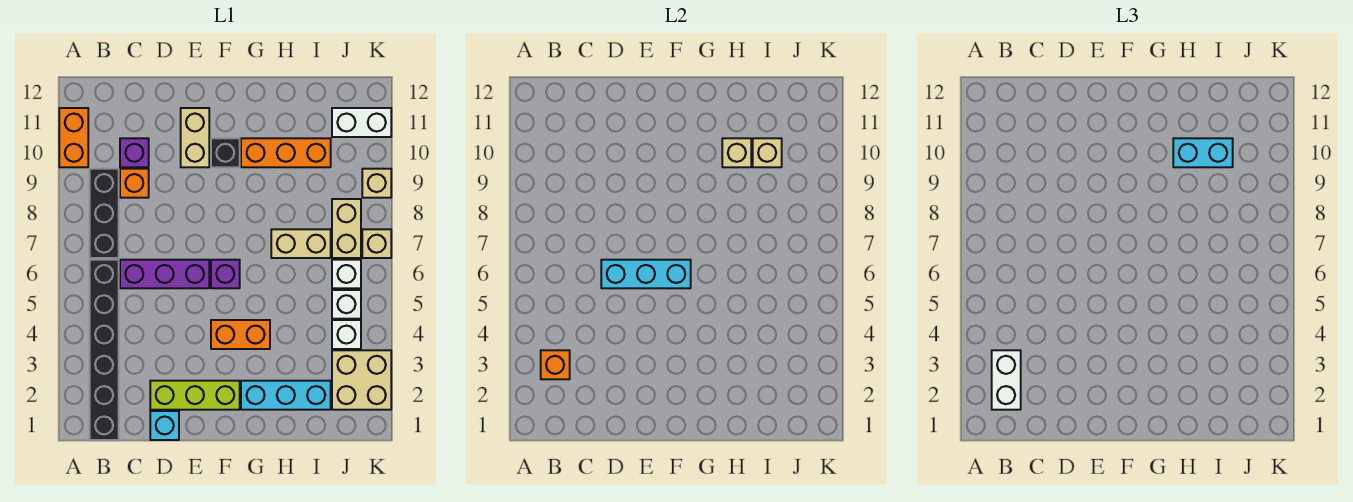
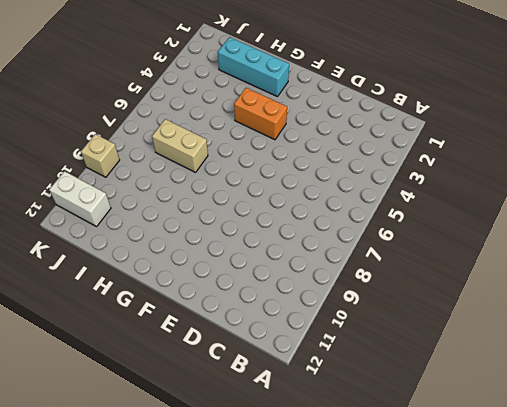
none -> orange 1x2 brick [59,108,88,167]
none -> black 1x6 brick [90,260,119,440]
none -> black 1x3 brick [90,169,119,258]

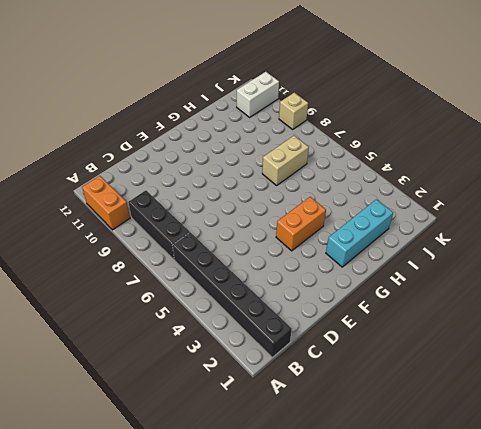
none -> purple 1x3 brick [120,260,209,288]
none -> orange 1x1 brick [120,169,149,198]
none -> purple 1x1 brick [120,138,149,167]

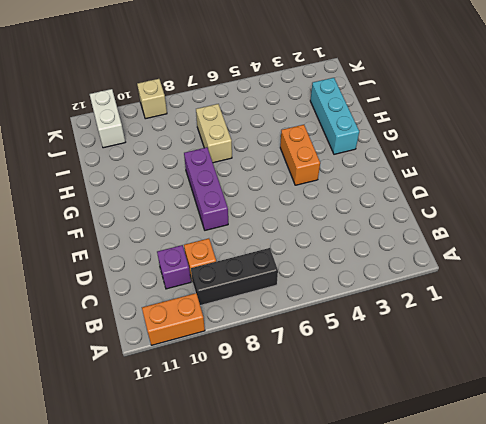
purple 1x3 brick [184,147,228,230] -> purple 1x3 brick moved to [120,260,209,288]
none -> black 1x6 brick [90,260,119,440]
none -> cyan 1x1 brick [150,411,179,440]
none -> lime 1x3 brick [150,381,240,410]

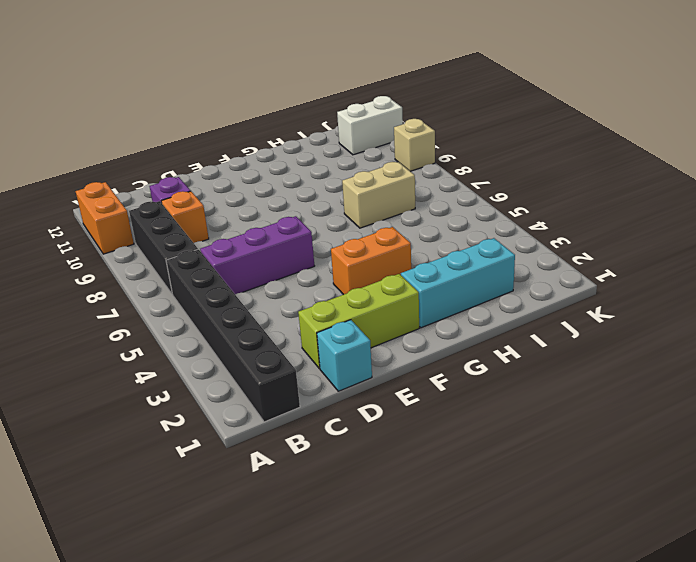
none -> tan 1x2 brick [181,108,209,167]
none -> purple 1x1 brick [211,260,240,288]
none -> black 1x1 brick [211,138,240,167]

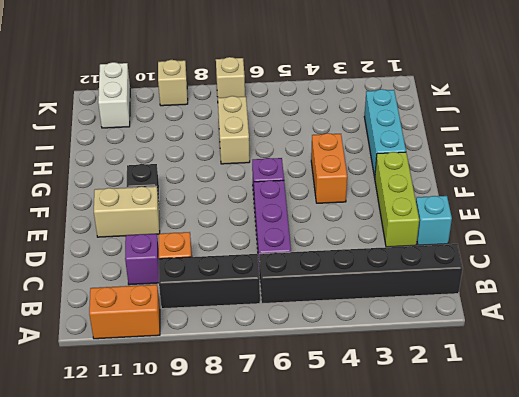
none -> orange 1x3 brick [241,138,331,167]
none -> tan 2x2 brick [332,350,391,410]
none -> white 1x1 brick [332,320,361,349]

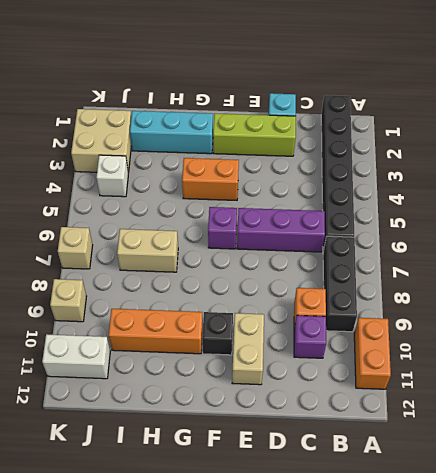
none -> white 1x1 brick [332,290,361,319]
none -> white 1x1 brick [332,260,361,288]
none -> tan 1x2 brick [332,199,361,258]

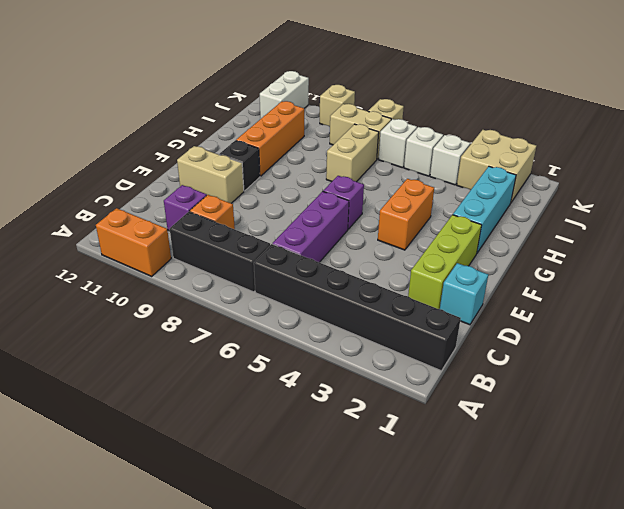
none -> orange 1x1 brick [541,350,570,379]
none -> cyan 1x3 brick [601,260,691,288]
none -> tan 1x1 brick [722,138,751,167]

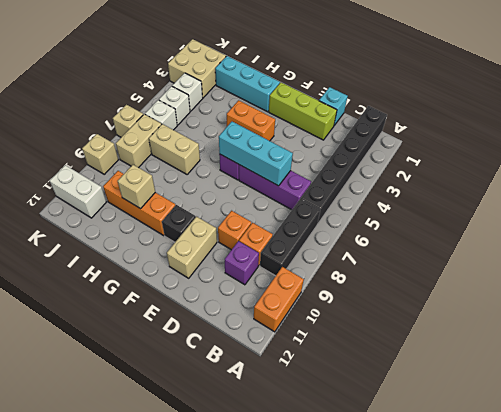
orange 1x1 brick [218,211,251,250] -> orange 1x1 brick moved to [541,350,570,379]
none -> tan 1x1 brick [753,138,782,167]
none -> white 1x2 brick [992,350,1021,410]
none -> cyan 1x2 brick [1173,138,1233,167]

